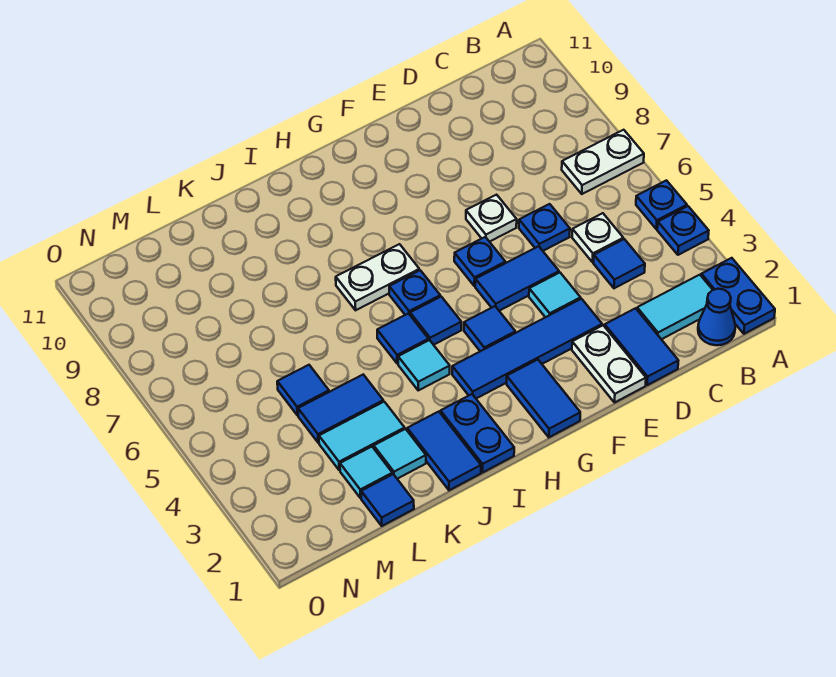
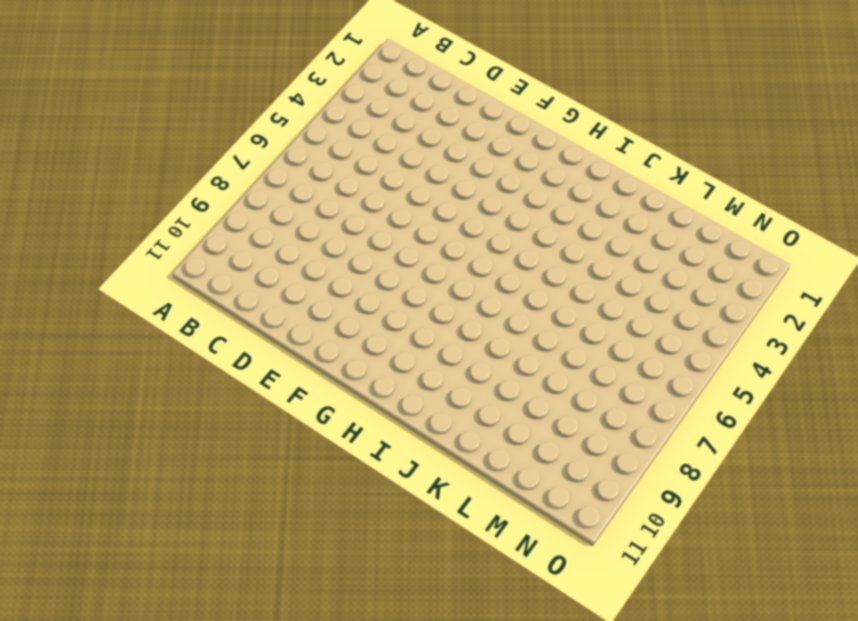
none -> blue 1x2 plate [701,258,775,334]
none -> blue 1x1 plate [657,206,709,255]
none -> blue 1x1 plate [636,180,687,229]
none -> white 1x2 plate [562,130,644,194]

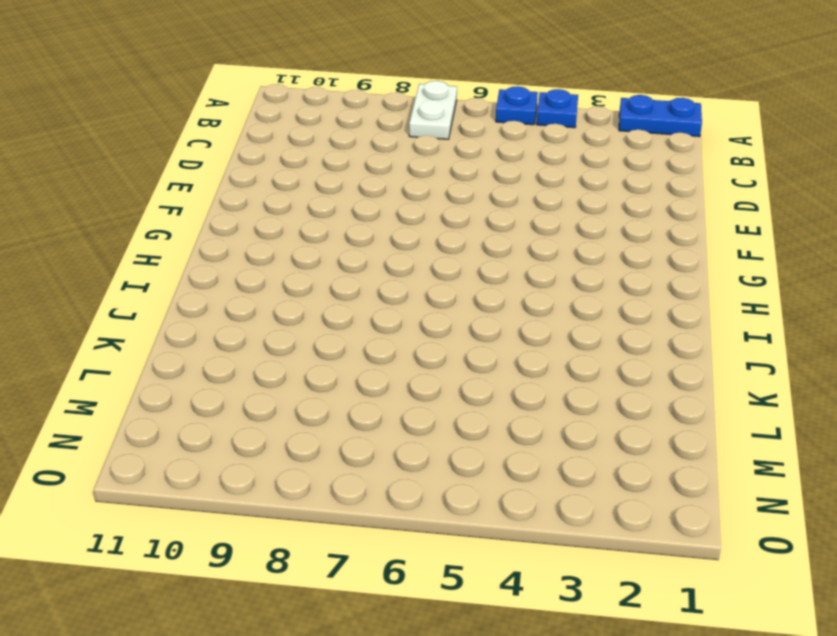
none -> blue 1x1 cone [698,289,735,345]
none -> cyan 1x2 tile [637,275,713,339]
none -> blue 1x1 tile [594,239,645,288]
none -> white 1x1 plate [572,213,623,262]

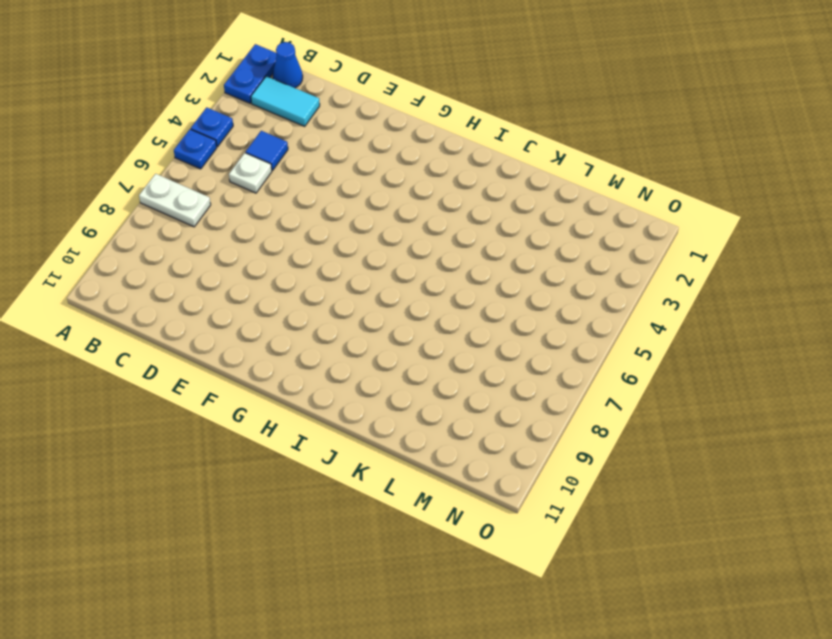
none -> blue 1x2 tile [605,308,679,385]
none -> blue 1x1 plate [519,204,570,251]
none -> white 1x2 plate [572,325,646,403]
none -> blue 1x4 tile [452,299,602,398]

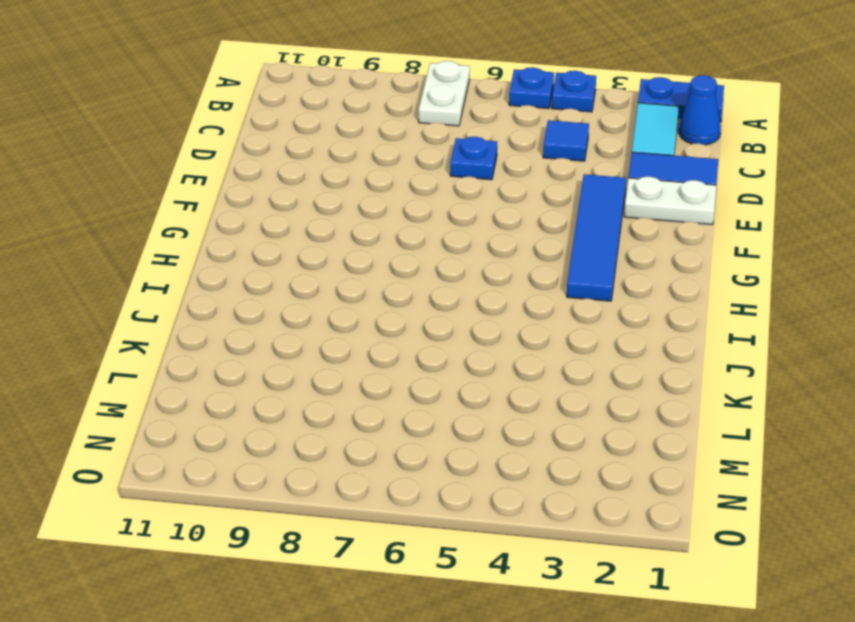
none -> white 1x1 plate [572,213,623,262]
none -> cyan 1x1 tile [529,273,581,317]
none -> blue 1x2 tile [475,246,559,311]
none -> white 1x1 plate [466,195,517,242]

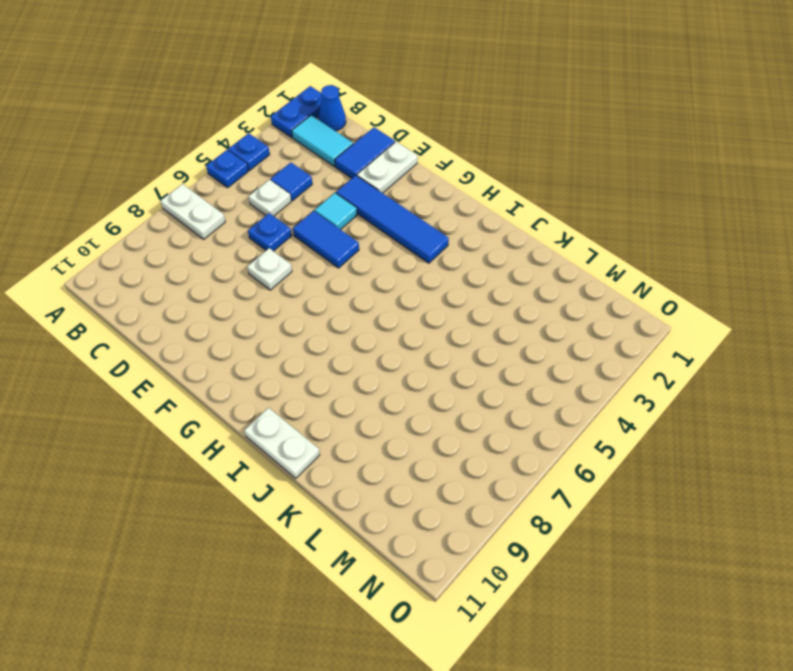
white 1x2 plate [244,408,320,478] -> white 1x2 plate moved to [336,244,419,310]
none -> blue 1x1 plate [454,237,505,286]
none -> blue 1x2 tile [507,360,580,437]
none -> blue 1x1 tile [464,306,515,351]
none -> blue 1x1 tile [410,297,461,345]

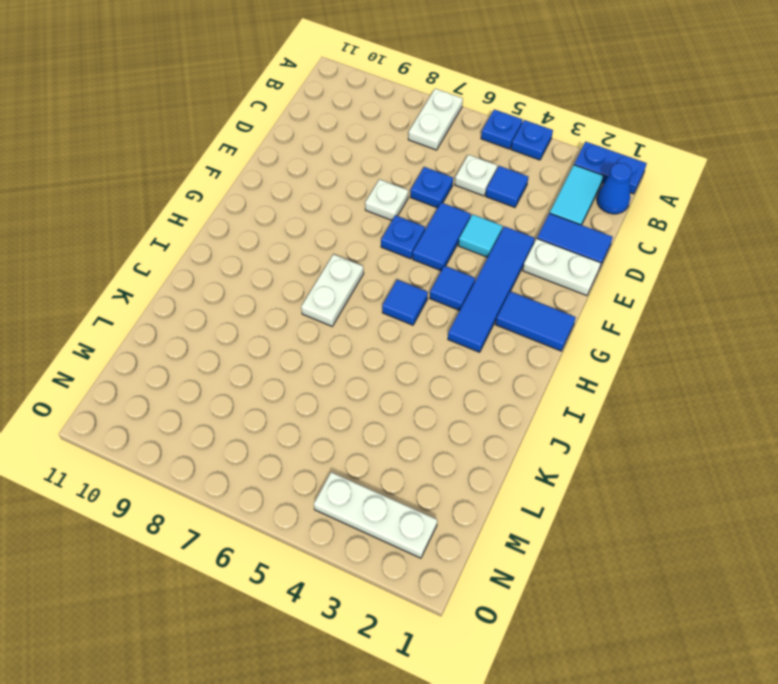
white 1x3 plate [314,472,437,558] -> none
none -> blue 1x1 plate [389,270,440,315]
none -> blue 1x2 plate [441,394,514,473]
none -> cyan 1x1 tile [398,340,450,390]
none -> blue 1x1 tile [377,314,429,363]

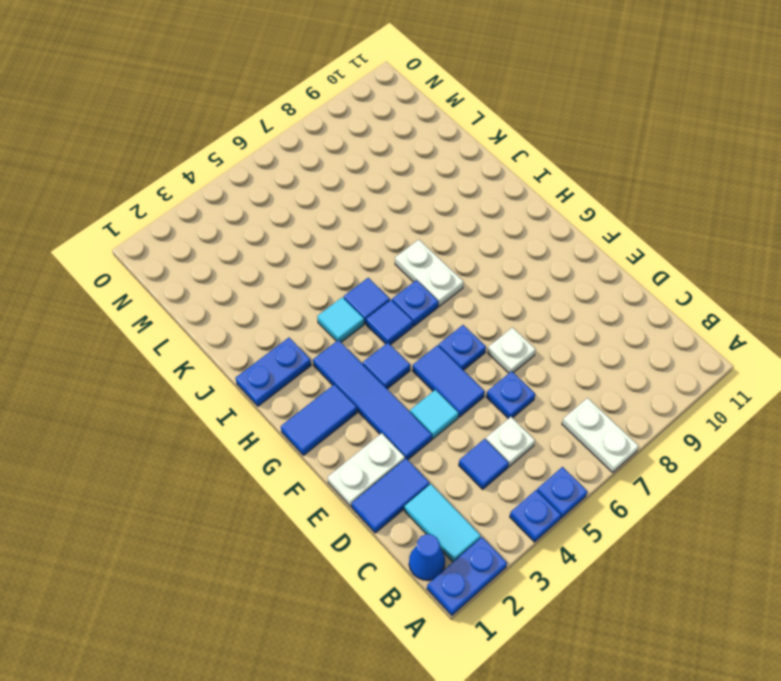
none -> blue 1x2 tile [407,412,481,490]
none -> cyan 1x1 tile [374,429,426,479]
none -> cyan 1x2 tile [319,402,405,470]
none -> blue 1x2 tile [298,375,383,443]

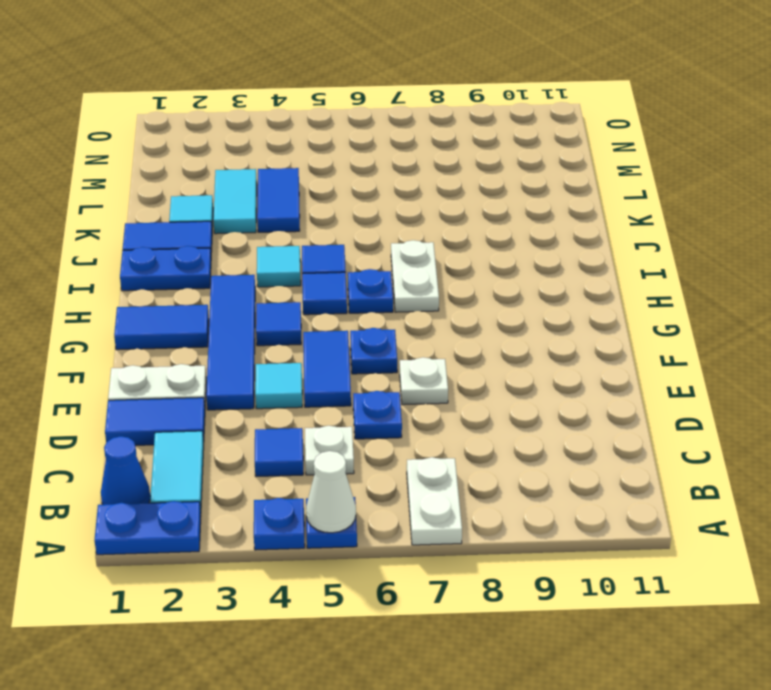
white 1x1 cone [306,451,356,533] -> none
none -> blue 1x1 tile [361,474,414,526]
none -> cyan 1x1 tile [340,447,392,498]
none -> blue 1x1 tile [277,365,329,415]

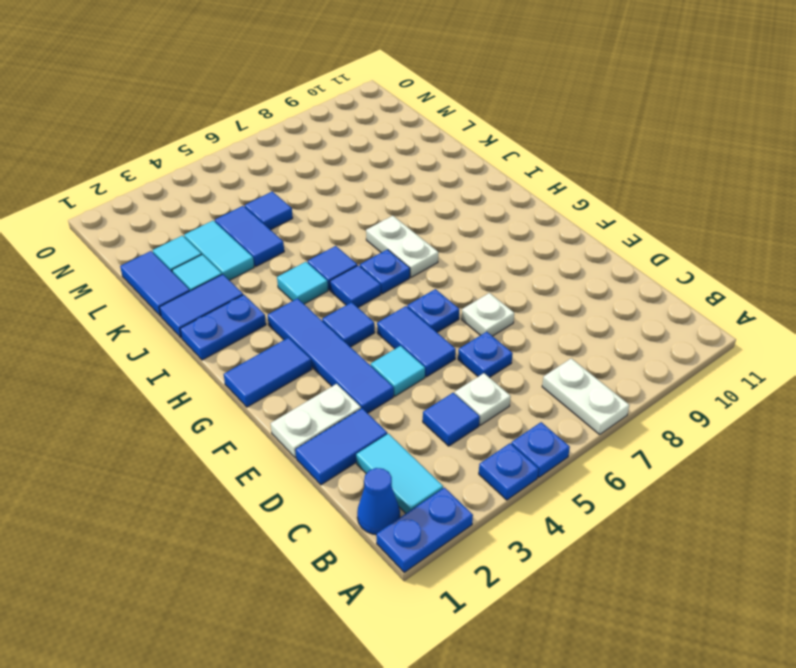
blue 1x2 tile [120,251,190,316] -> blue 1x1 tile [361,474,414,526]

